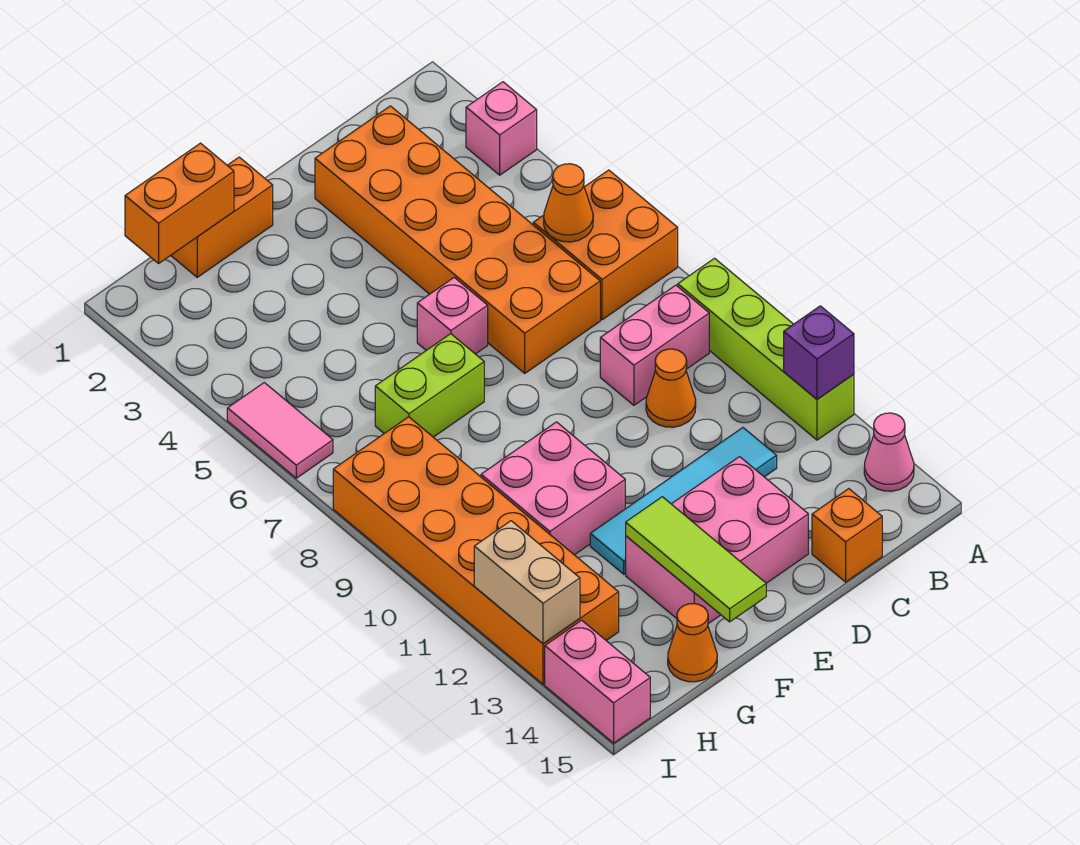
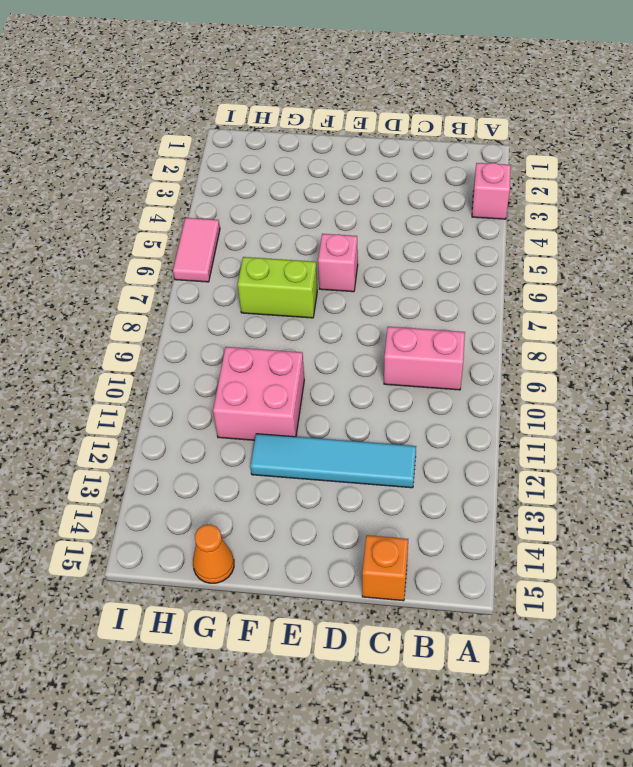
none -> orange 2x2 brick [533,170,678,320]
none -> lime 1x4 brick [678,258,854,440]
none -> pink 1x1 cone [864,413,914,491]

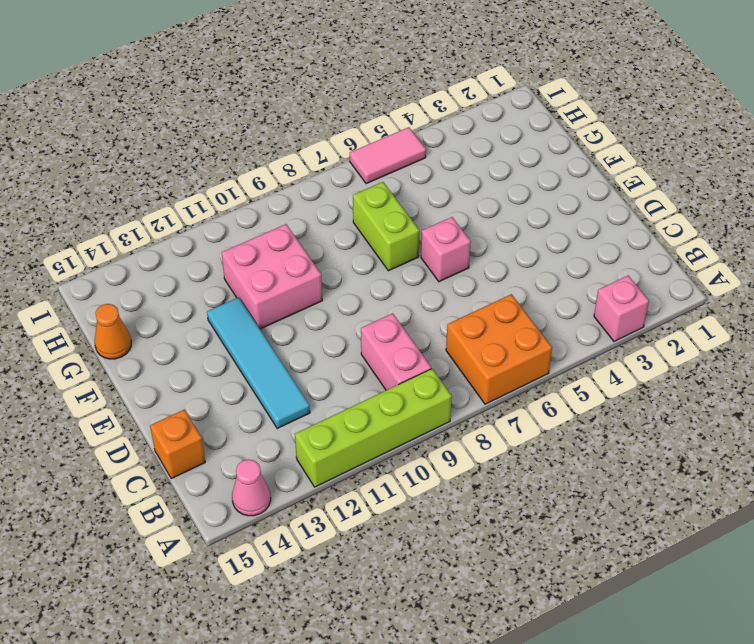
none -> orange 2x6 brick [315,106,600,373]
none -> orange 1x1 cone [646,349,696,427]
none -> pink 2x3 brick [626,457,808,624]

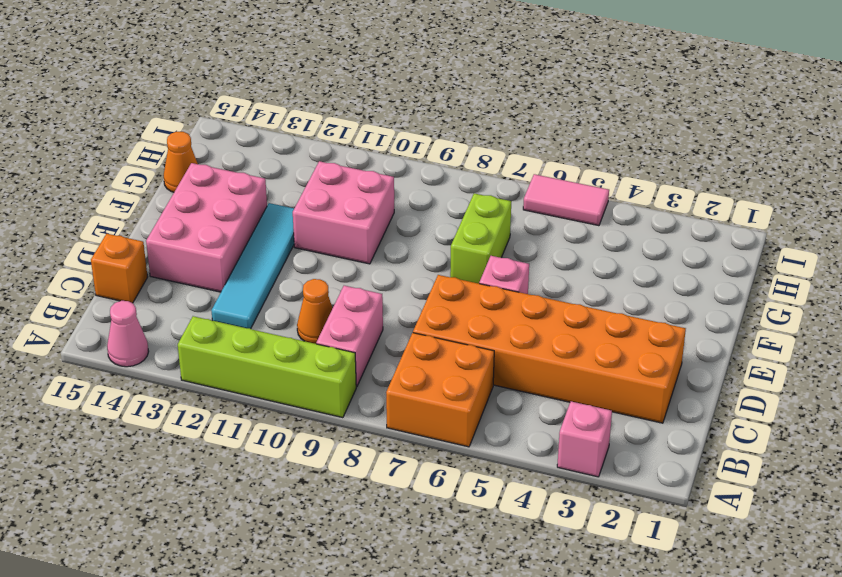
none -> orange 1x2 brick [171,157,273,277]
none -> orange 2x6 brick [333,417,619,684]
none -> pink 1x2 brick [545,620,650,743]

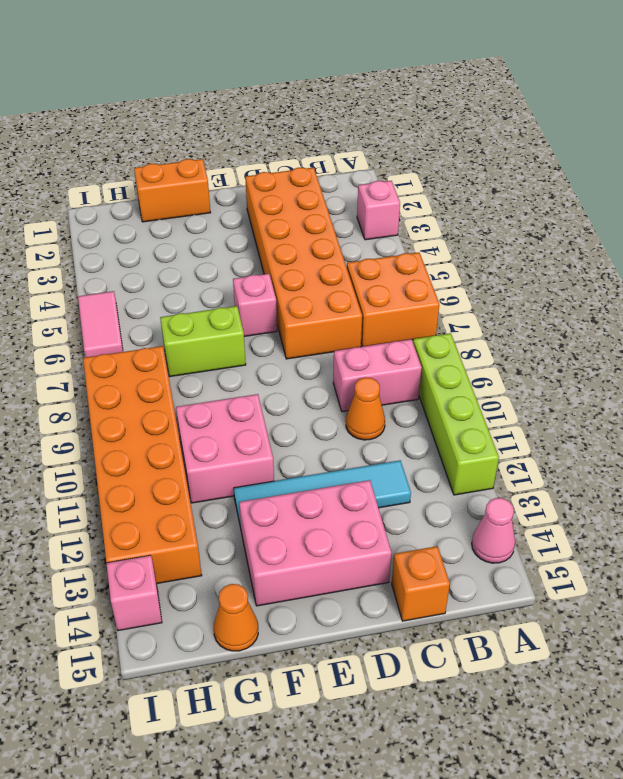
pink 1x1 brick [106,555,162,631] -> pink 1x2 brick [545,620,650,743]
none -> purple 1x1 brick [784,306,854,399]
none -> orange 1x1 cone [544,164,593,242]
none -> lime 1x3 tile [626,497,766,622]

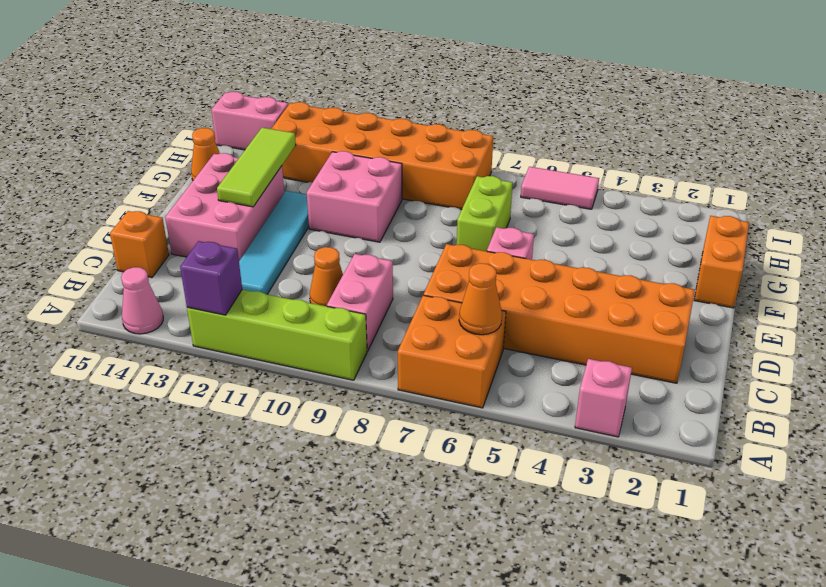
lime 1x3 tile [217,128,296,207] -> lime 1x3 tile turned to [626,497,766,622]
none -> orange 1x2 brick [125,143,234,263]
none -> tan 1x2 brick [474,521,580,644]

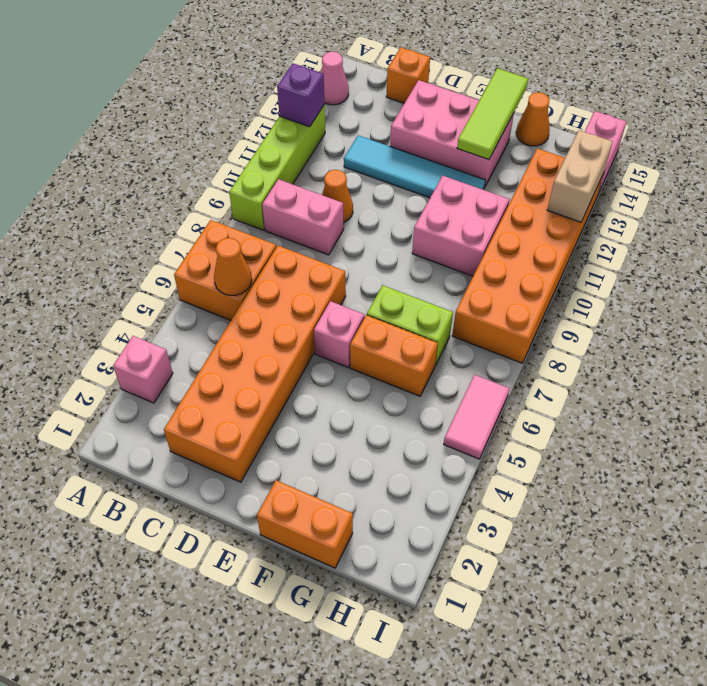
orange 1x2 brick [350,315,438,396] -> orange 1x2 brick moved to [125,143,234,263]

